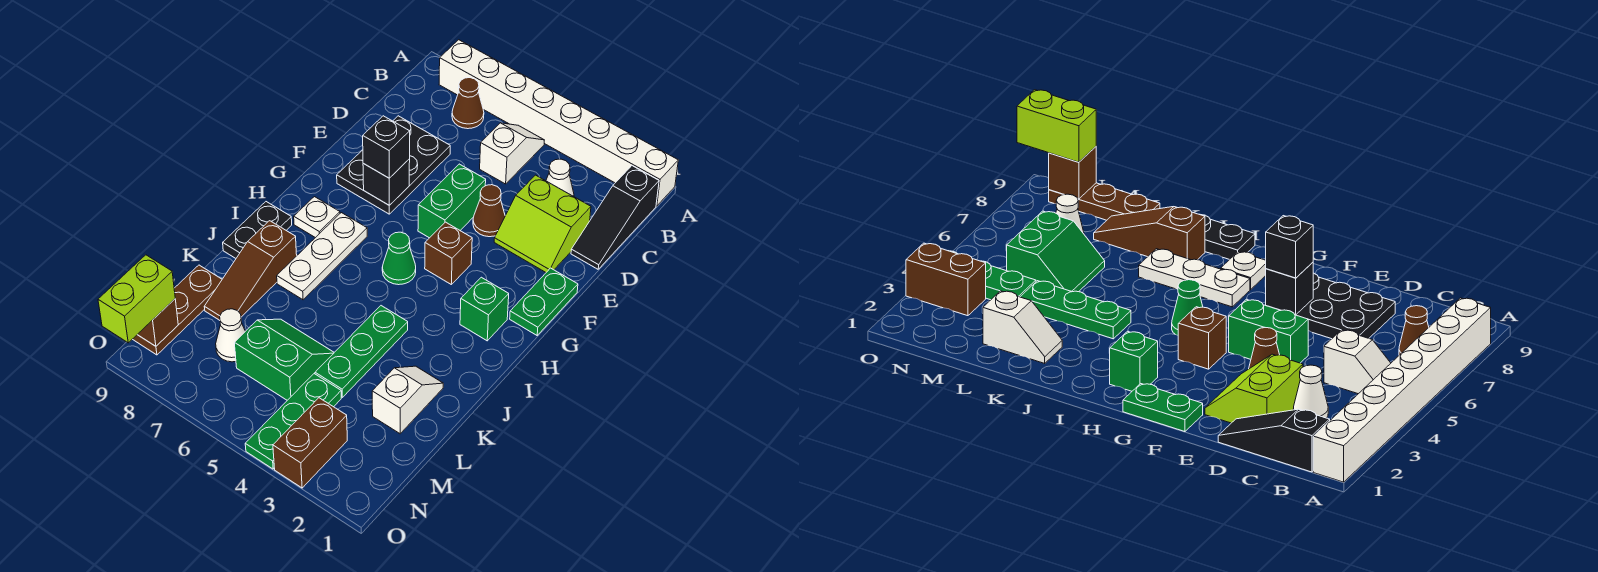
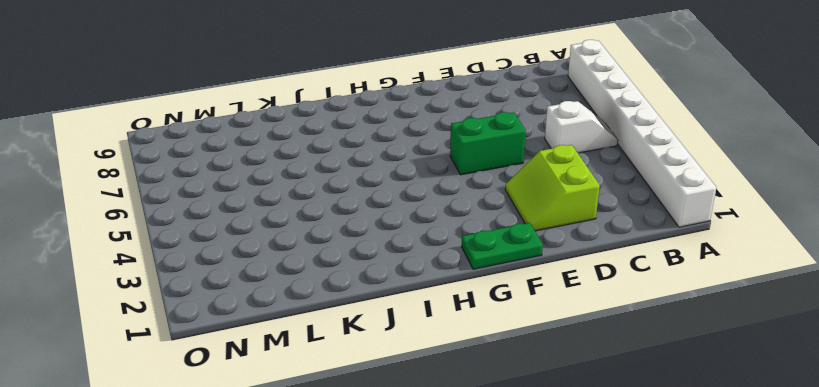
none -> black 1x3 slope [571,166,659,269]
none -> brown 1x1 cone [452,78,484,129]
none -> white 1x1 cone [546,159,574,196]

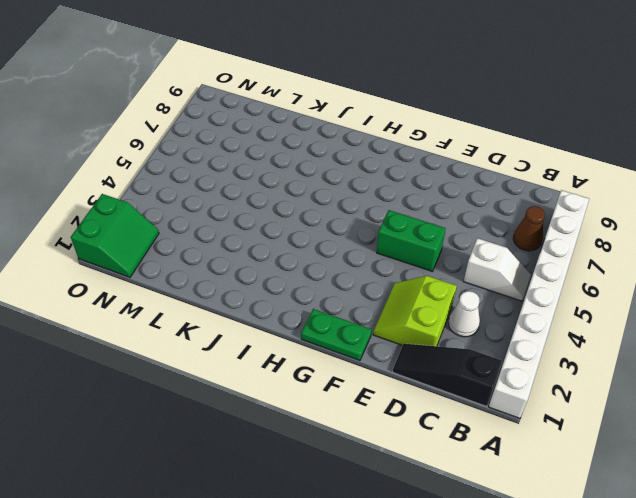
green 2x2 slope [71,194,159,277] -> green 2x2 slope moved to [234,319,334,400]
none -> black 2x3 plate [337,116,450,214]
none -> brown 1x1 cone [473,185,505,237]
none -> brown 1x1 brick [425,222,472,284]

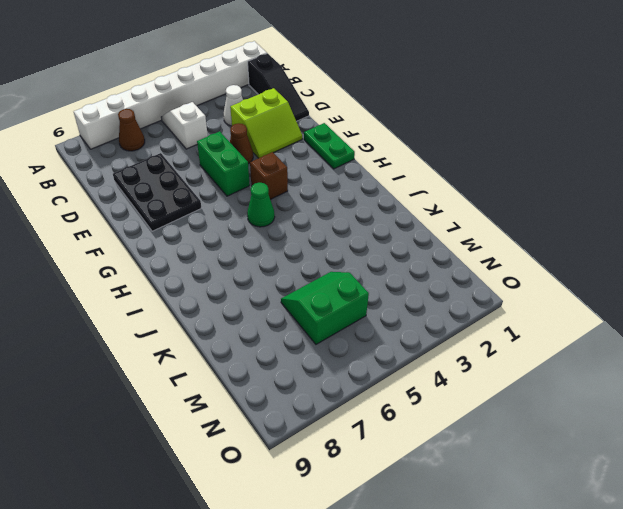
none -> green 1x1 brick [460,277,509,341]
none -> white 1x3 plate [277,213,367,300]
none -> white 1x1 plate [294,197,340,238]

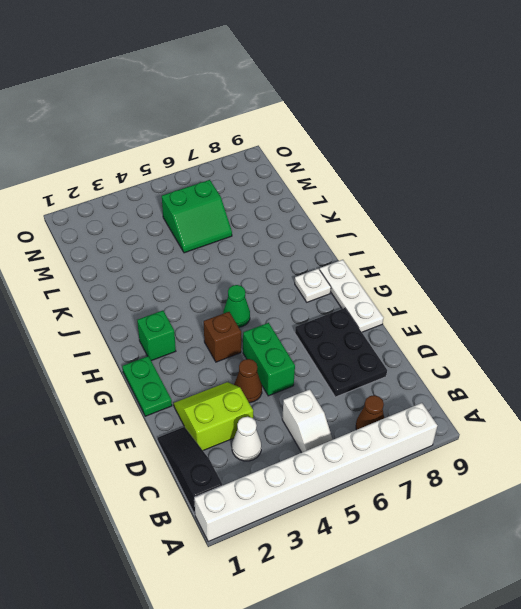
white 1x3 plate [320,260,383,332] -> white 1x3 plate moved to [277,213,367,300]
none -> black 1x2 plate [223,202,292,258]
none -> green 1x3 plate [315,306,408,397]
none -> brown 1x3 slope [204,221,297,320]

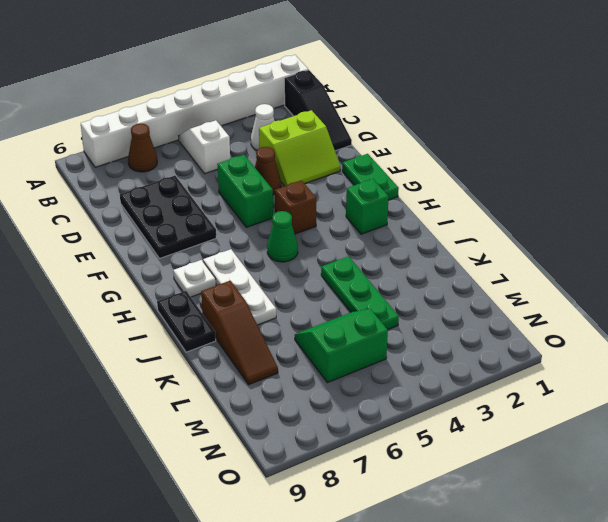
none -> white 1x2 slope [372,366,443,434]
none -> brown 1x3 plate [133,265,222,355]
none -> green 1x3 plate [245,374,341,469]

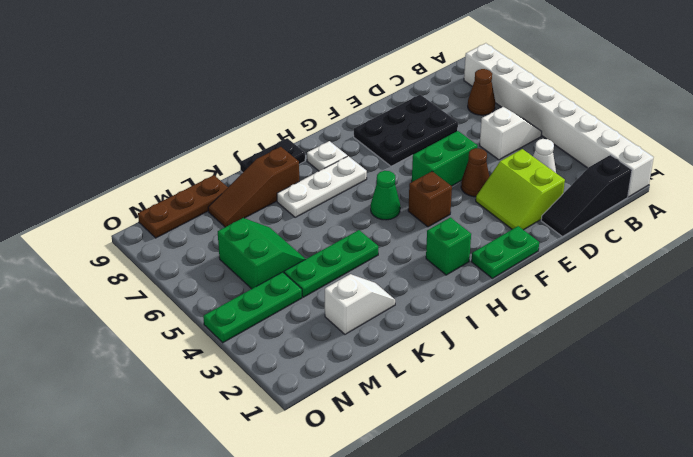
none -> white 1x1 cone [216,309,245,362]
none -> brown 1x2 brick [273,398,347,488]
none -> black 1x1 brick [363,159,410,205]

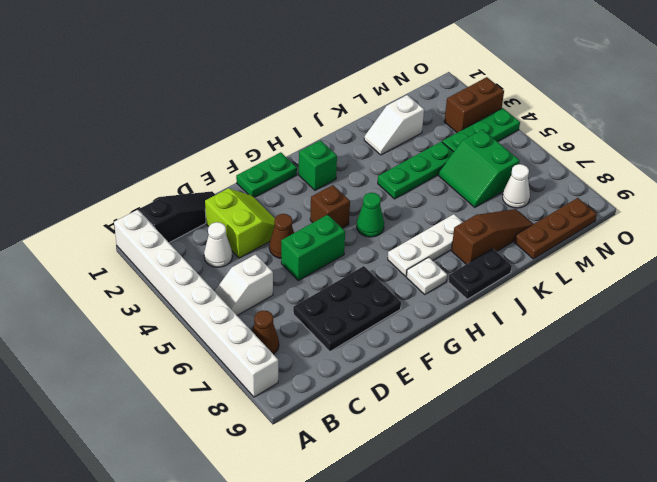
none -> black 1x1 brick [363,159,410,205]
none -> brown 1x1 brick [137,299,178,346]
none -> black 1x1 brick [363,116,410,178]

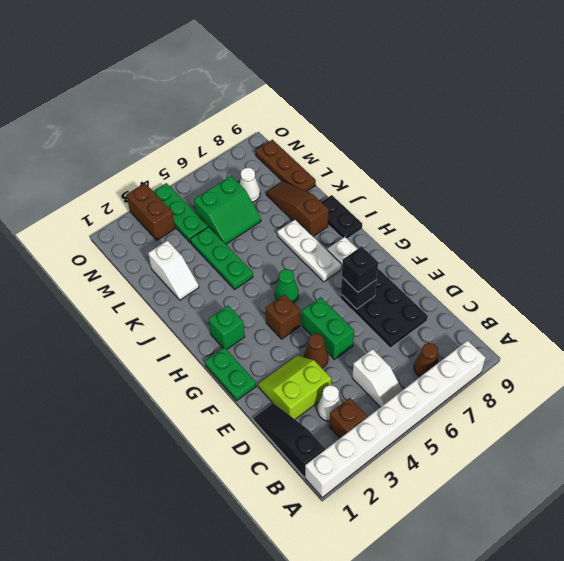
brown 1x1 brick [329,398,367,438] -> brown 1x1 brick moved to [137,299,178,346]
none -> lime 1x2 brick [98,255,175,343]

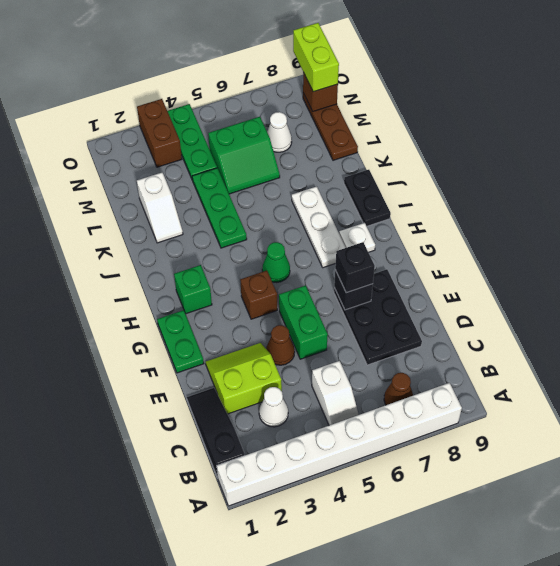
none -> brown 1x3 slope [204,221,297,320]

